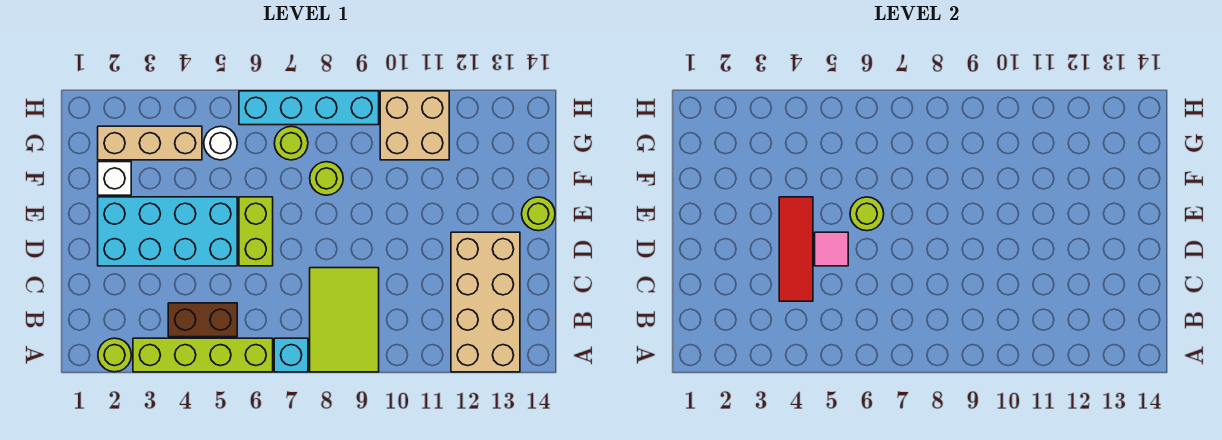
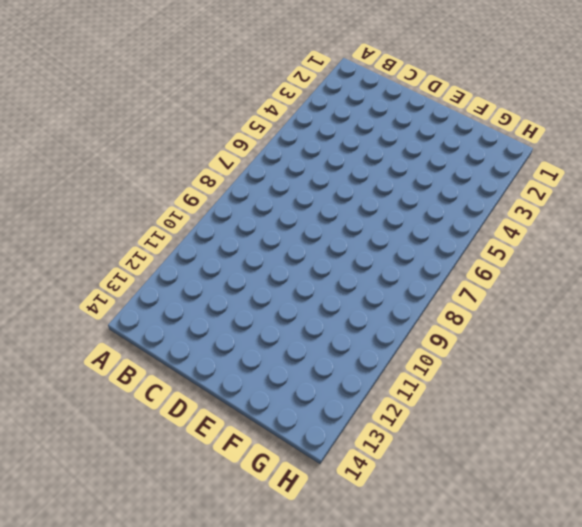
none -> lime 1x1 round brick [98,338,131,372]
none -> lime 1x4 brick [133,338,273,372]
none -> cyan 1x1 brick [274,338,308,372]

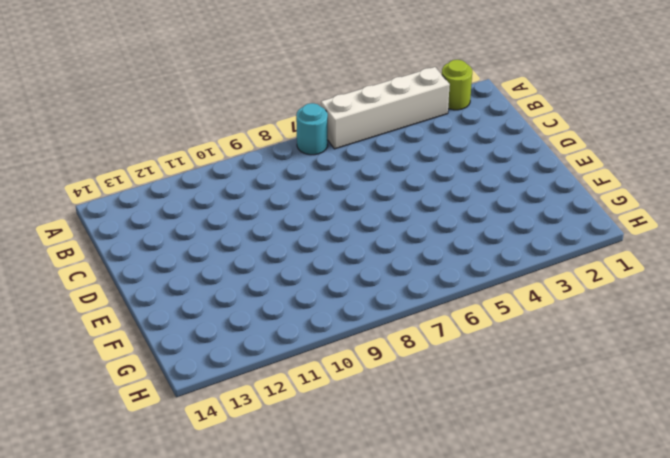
white 1x4 brick [321,67,450,149] -> lime 1x4 brick [133,338,273,372]
cyan 1x1 round brick [296,103,328,155] -> cyan 1x1 brick [274,338,308,372]
none -> lime 2x3 tile [310,268,379,372]
none -> tan 2x4 brick [451,232,520,372]
none -> brown 1x2 brick [168,303,237,337]

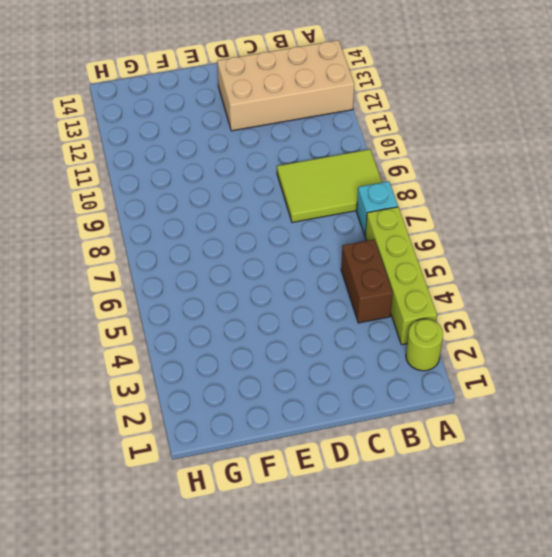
none -> cyan 2x4 brick [98,197,237,266]
none -> lime 1x2 brick [239,197,273,266]
none -> lime 1x1 round brick [522,197,555,231]

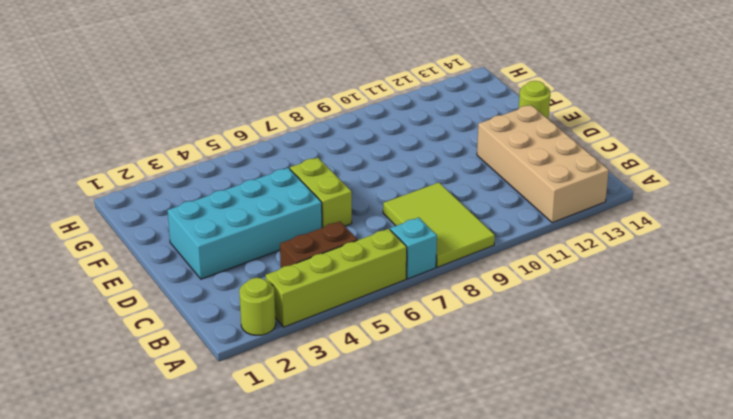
none -> white 1x1 brick [98,162,131,195]
none -> lime 1x1 round brick [310,162,343,195]
none -> tan 1x3 brick [98,126,202,160]

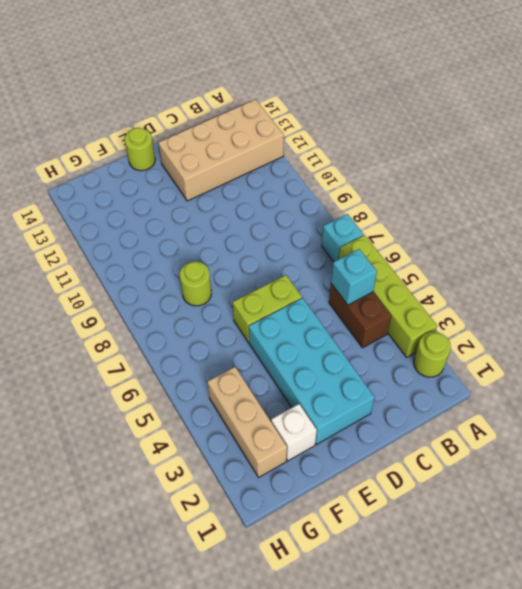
cyan 1x1 brick [331,249,377,305] -> none
none -> lime 2x3 tile [310,268,379,372]
none -> white 1x1 round brick [204,126,237,160]
none -> lime 1x1 round brick [274,126,308,160]

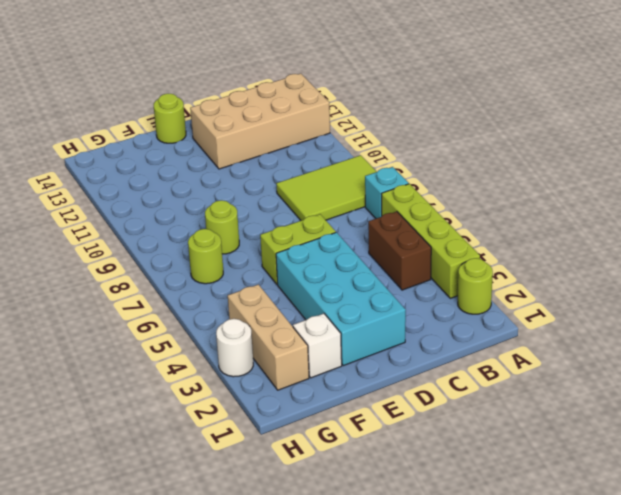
white 1x1 round brick [216,319,253,377] -> white 1x1 round brick moved to [204,126,237,160]
none -> tan 2x2 brick [380,91,449,160]
none -> cyan 1x4 brick [239,91,379,125]
none -> red 1x3 tile [779,197,813,301]

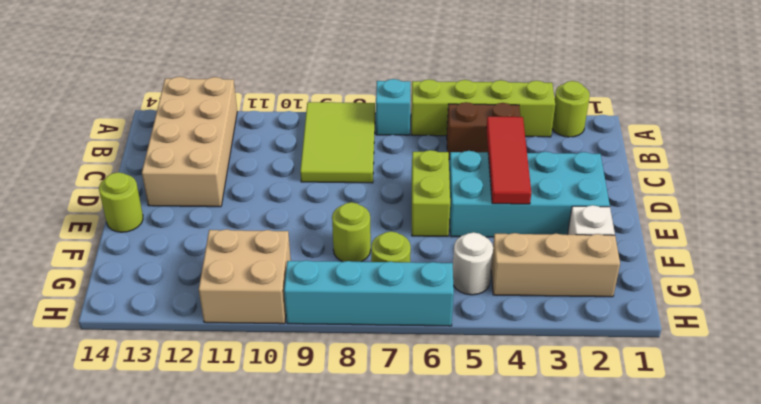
none -> pink 1x1 tile [815,232,848,266]
none -> lime 1x1 round brick [850,197,884,231]

